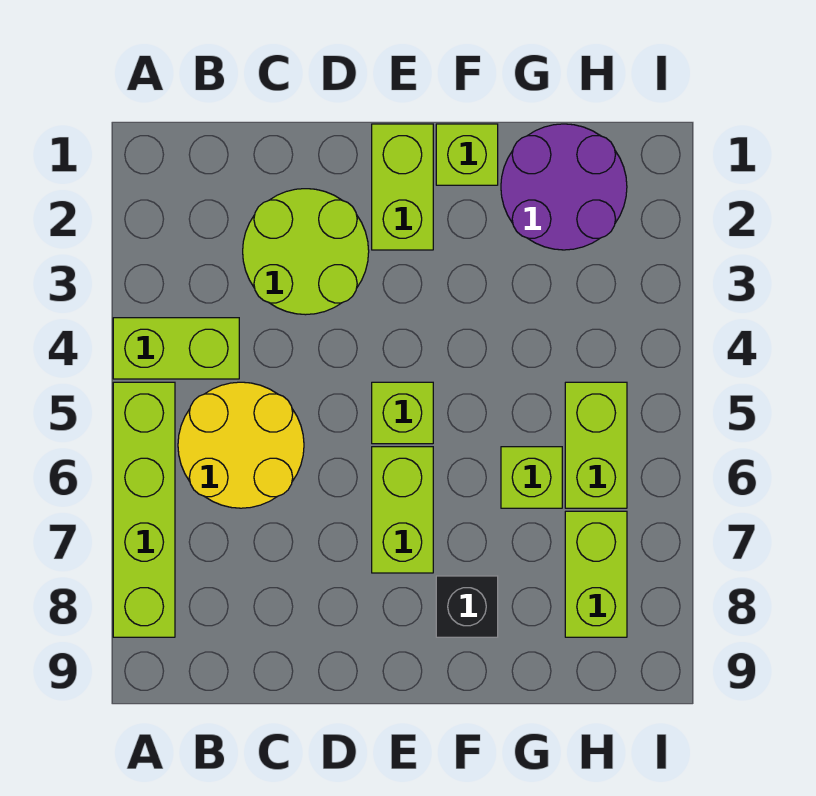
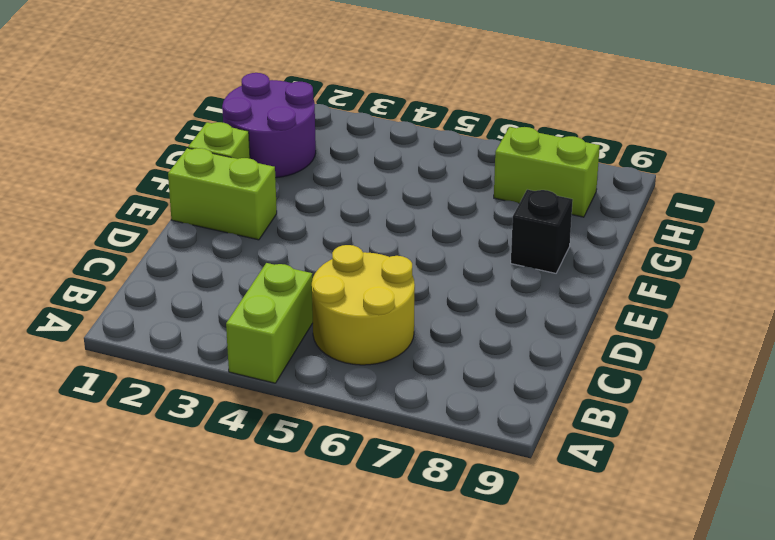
none -> lime 1x4 brick [113,382,175,637]
none -> lime 2x2 round brick [243,189,369,315]
none -> lime 1x1 brick [372,382,433,444]

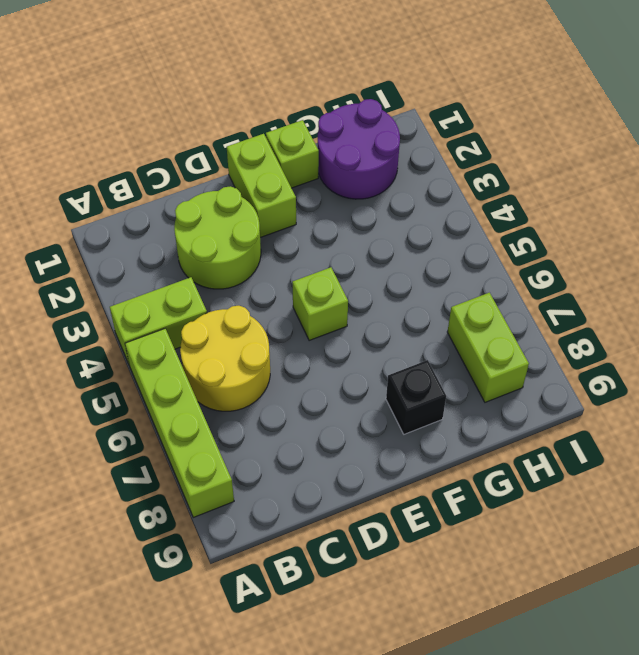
none -> lime 1x2 brick [372,447,433,573]
none -> lime 1x1 brick [501,447,562,508]
none -> lime 1x2 brick [565,382,627,508]

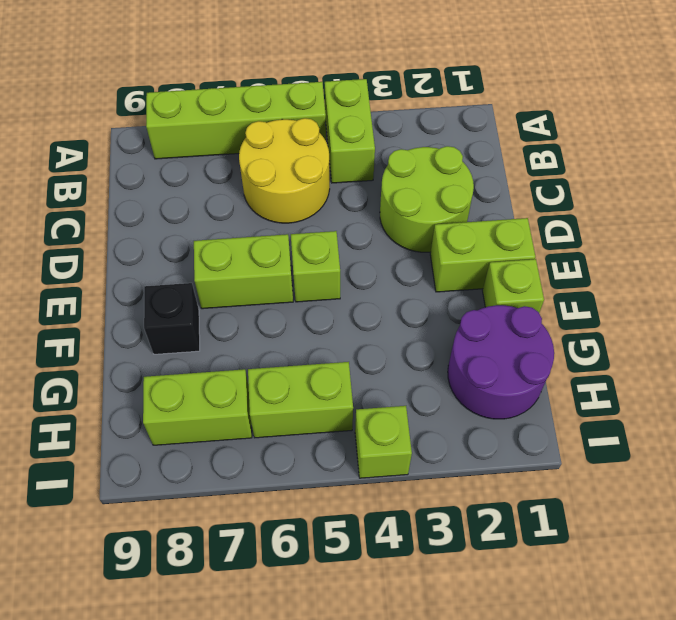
lime 1x1 brick [355,406,412,478] -> lime 1x1 brick moved to [501,447,562,508]

